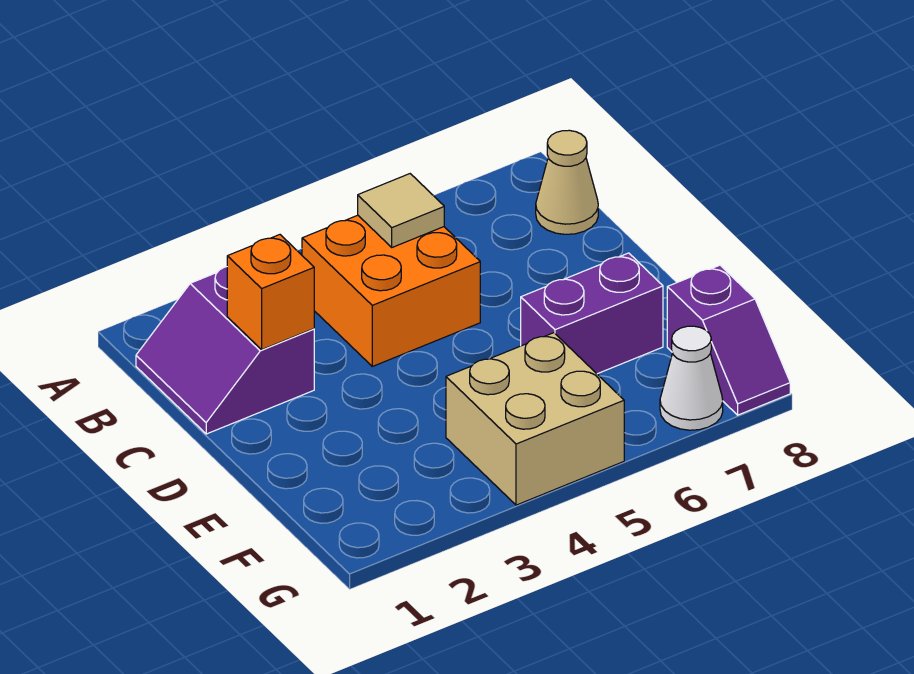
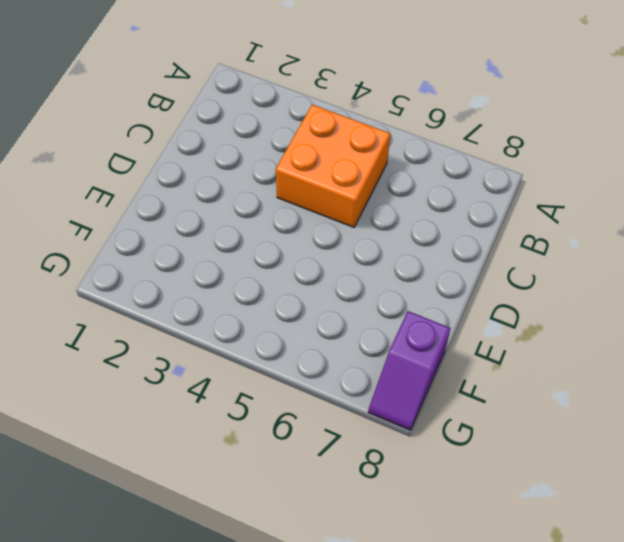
none -> purple 2x2 slope [136,267,314,434]
none -> tan 1x1 cone [536,130,598,234]

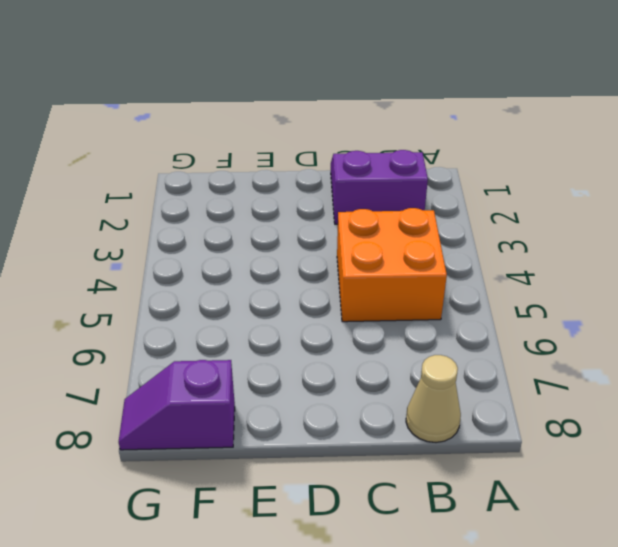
none -> purple 1x2 brick [521,253,663,374]
none -> tan 2x2 brick [446,333,624,505]

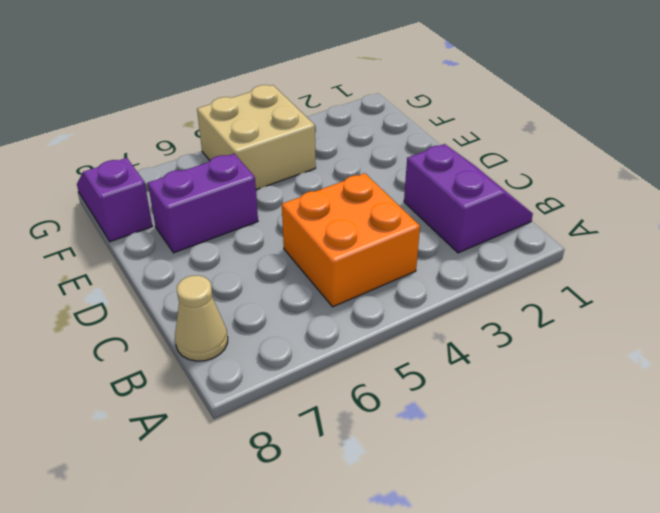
none -> white 1x1 cone [660,326,723,430]
none -> tan 1x1 tile [358,174,444,247]

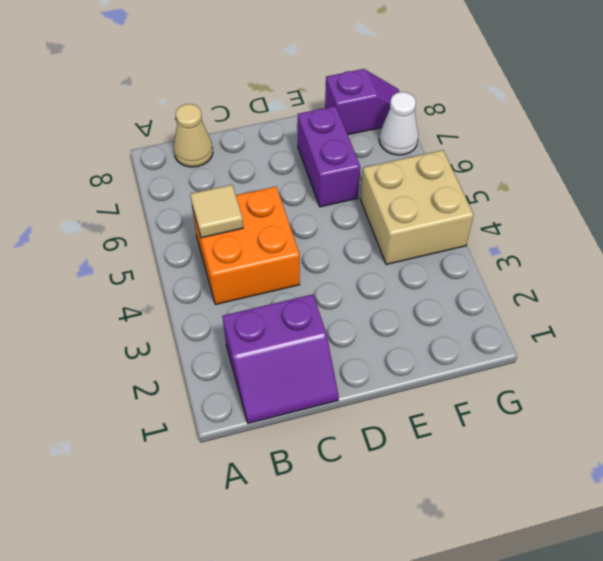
none -> orange 1x1 brick [227,235,314,350]

